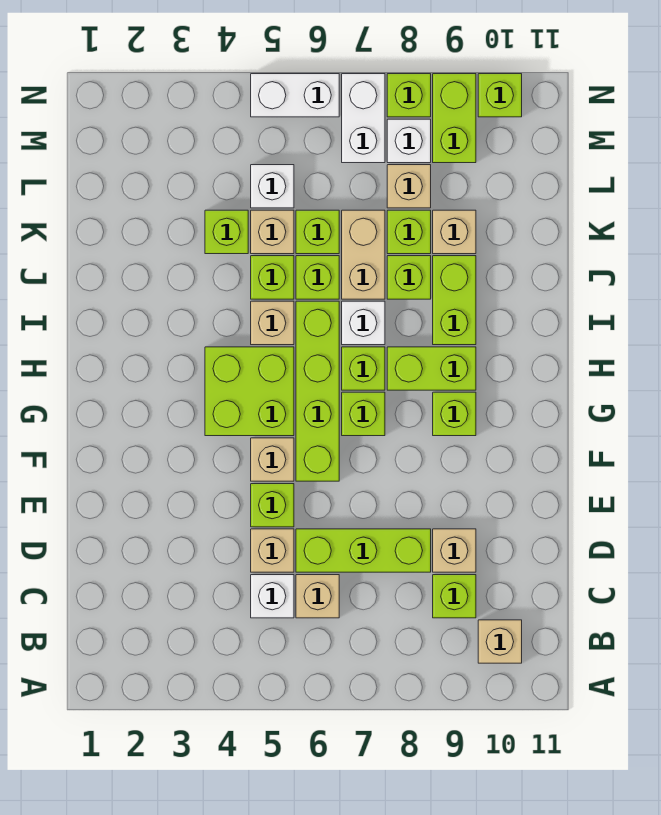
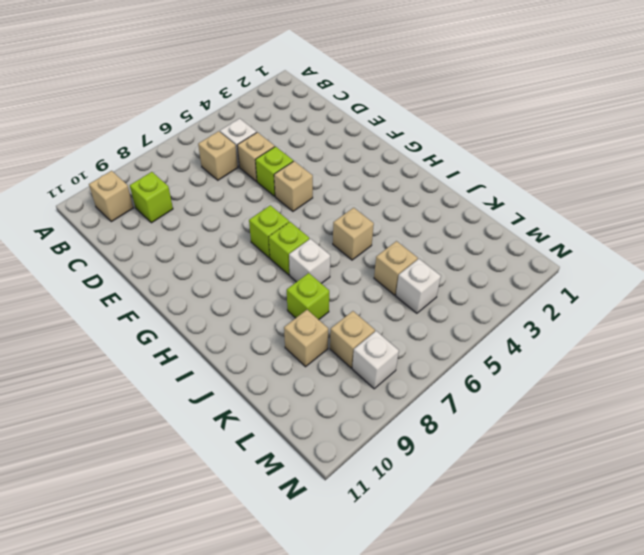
none -> lime 1x3 brick [296,529,431,572]
none -> tan 1x1 brick [433,529,476,572]
none -> lime 1x4 brick [296,301,339,481]
none -> lime 2x2 brick [205,347,294,436]

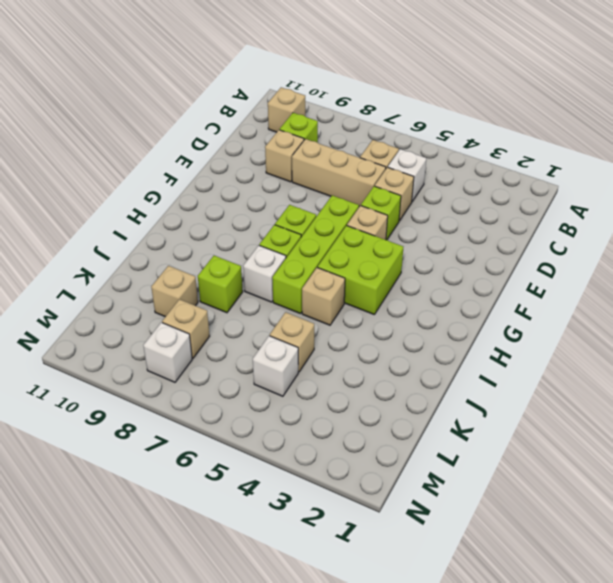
tan 1x3 brick [292,139,386,207] -> lime 1x3 brick [296,529,431,572]
none -> lime 1x1 brick [433,392,476,436]
none -> lime 1x2 brick [387,347,476,390]
none -> lime 1x2 brick [433,256,476,345]
none -> lime 1x1 brick [251,256,294,299]

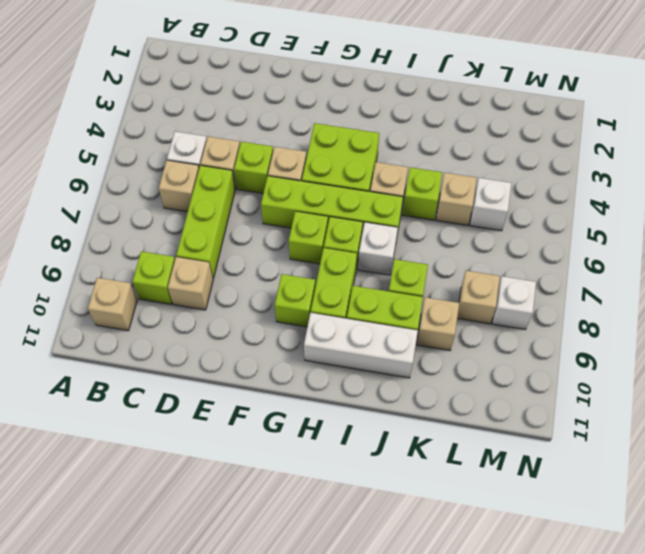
white 1x3 brick [304,313,418,378] -> none
none -> lime 1x1 brick [296,256,339,299]
none -> tan 1x2 brick [342,210,385,299]
none -> lime 1x1 brick [205,210,248,254]
none -> lime 1x1 brick [296,210,339,254]

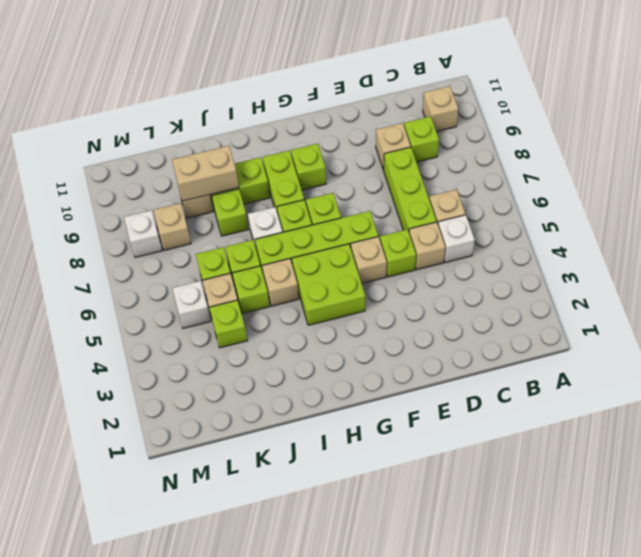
tan 1x2 brick [172,146,239,201] -> tan 1x2 brick moved to [342,210,385,299]
none -> lime 1x1 brick [387,210,431,254]
none -> white 1x2 brick [342,74,385,163]
none -> lime 1x2 brick [433,74,476,163]
none -> white 1x2 brick [251,74,339,117]

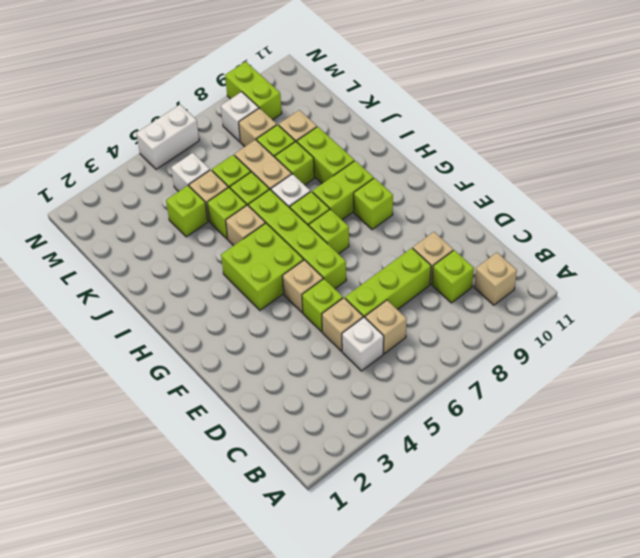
none -> white 1x2 brick [342,74,385,163]
none -> lime 1x1 brick [387,74,431,117]
none -> lime 1x1 brick [478,74,522,117]

